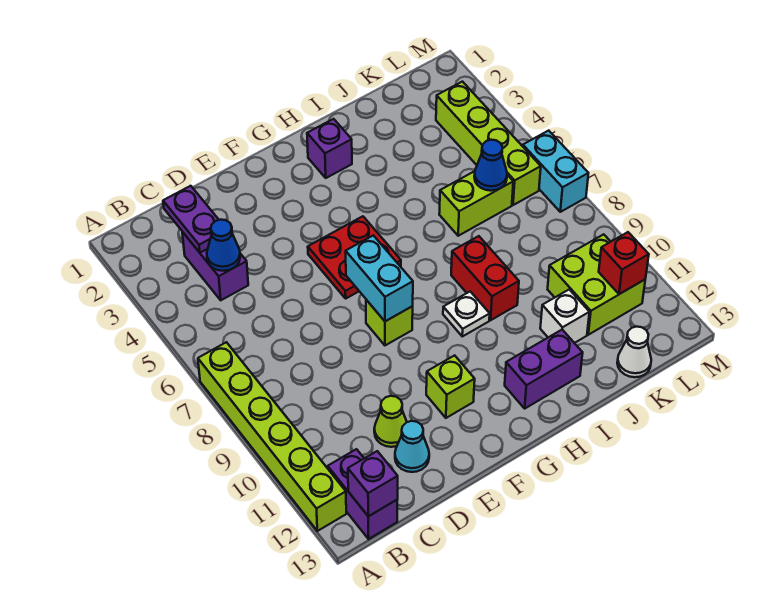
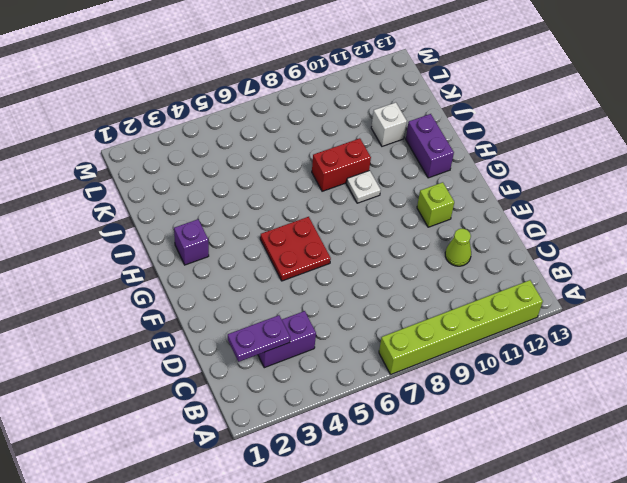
none -> purple 1x2 brick [328,449,398,539]
none -> cyan 1x1 cone [395,421,429,472]
none -> lime 1x1 brick [366,300,413,345]

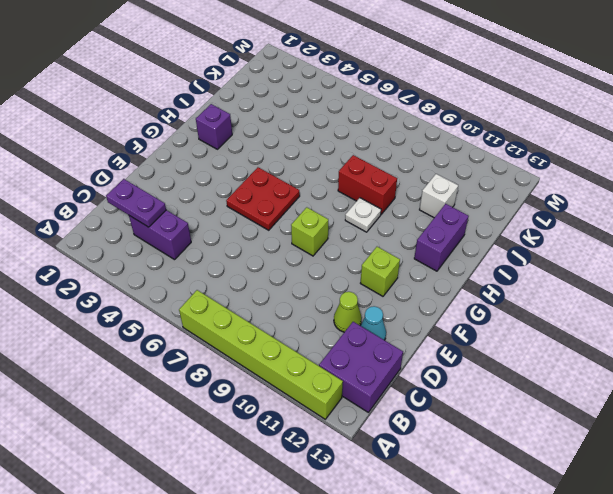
purple 2x2 brick [319,322,403,412] -> purple 1x2 brick [328,449,398,539]
none -> lime 1x2 brick [439,171,513,236]
none -> lime 2x2 brick [548,234,645,335]
none -> white 1x1 cone [617,327,651,377]

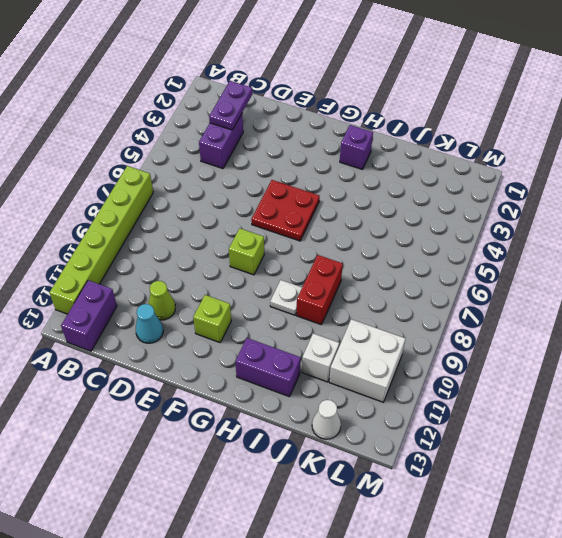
white 2x2 brick [329,319,406,402] -> lime 2x2 brick [548,234,645,335]
none -> lime 1x2 brick [439,171,513,236]
none -> lime 1x4 brick [436,82,541,205]
none -> cyan 1x2 brick [523,131,588,212]

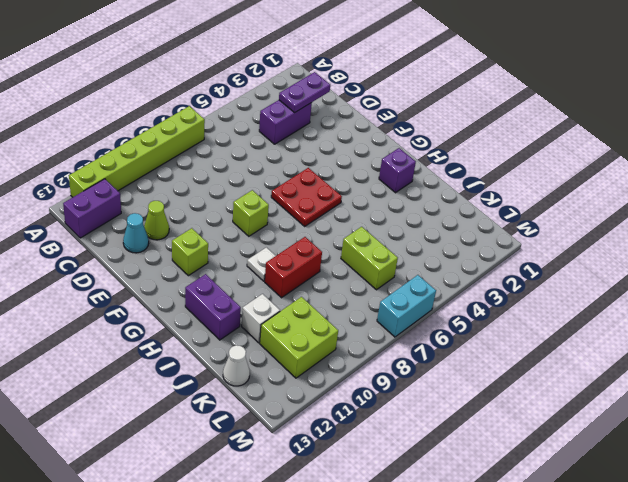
none -> lime 1x4 brick [436,82,541,205]
none -> purple 1x1 brick [348,451,398,516]
none -> blue 1x1 cone [207,220,240,271]

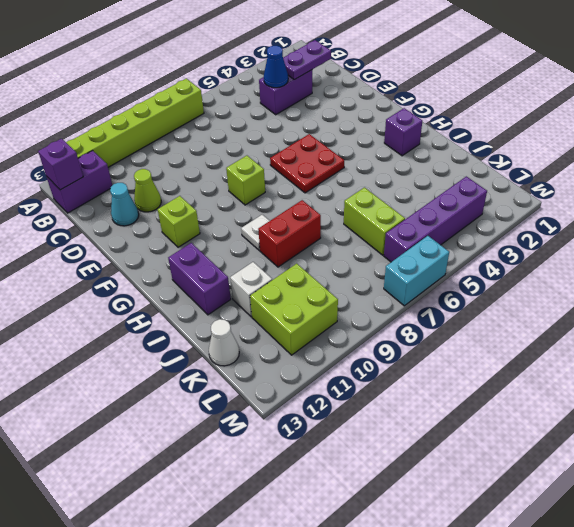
purple 1x4 brick [384,176,487,262] -> lime 1x4 brick [436,82,541,205]
none -> cyan 1x2 brick [346,235,413,321]
none -> blue 1x1 cone [474,140,507,191]
none -> red 1x1 brick [599,232,649,294]

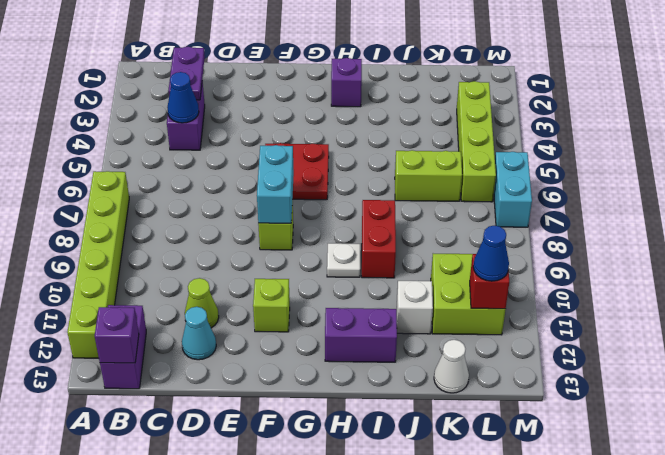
blue 1x1 cone [473,226,509,281] -> blue 1x1 cone moved to [474,140,507,191]

